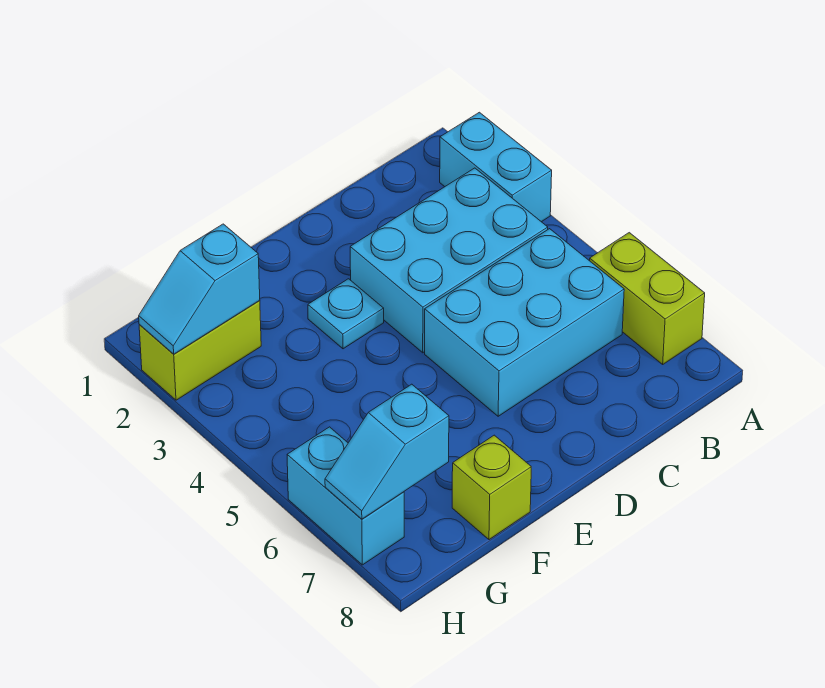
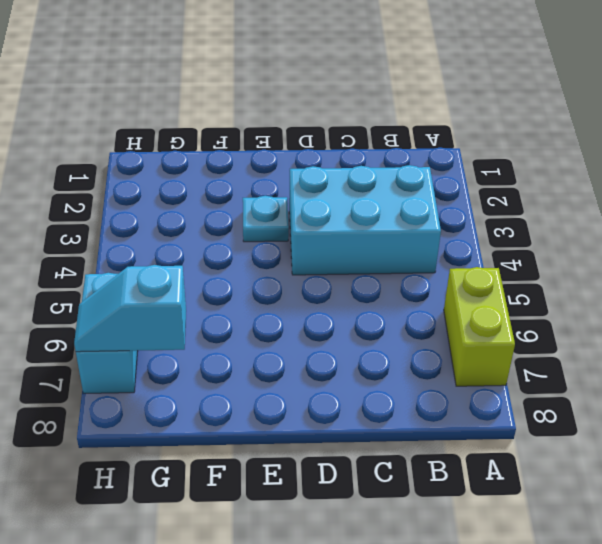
none -> cyan 1x2 brick [440,112,552,222]
none -> cyan 2x3 brick [425,229,624,416]

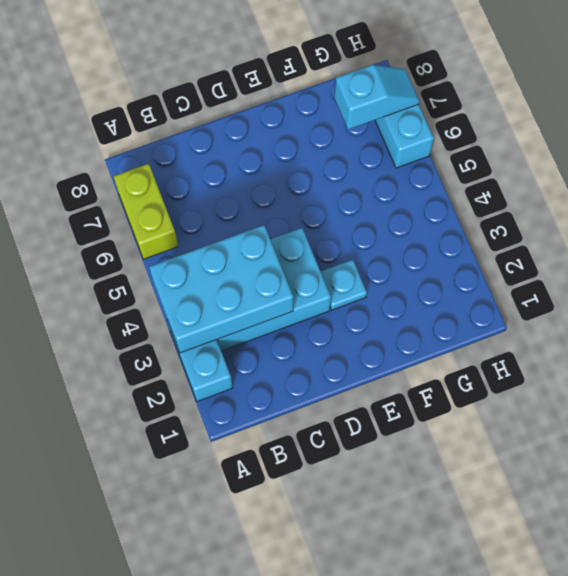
cyan 2x3 brick [149,225,294,353] -> cyan 2x3 brick moved to [425,229,624,416]
none -> lime 1x1 brick [452,435,531,540]
none -> lime 1x2 brick [139,301,261,400]

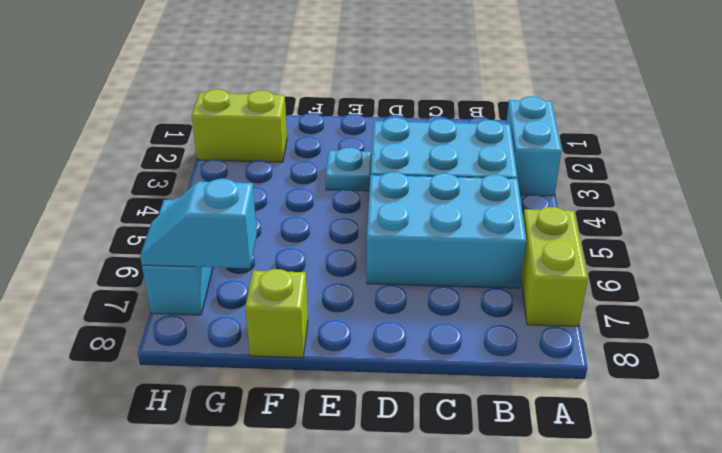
none -> cyan 1x2 slope [139,224,260,354]

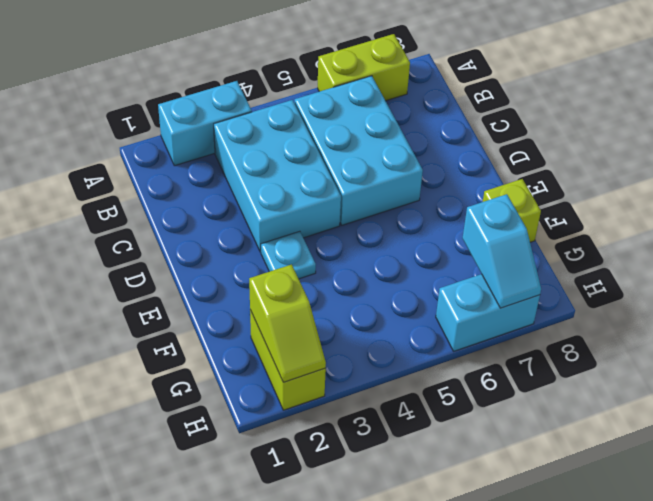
lime 1x2 slope [249,264,326,382] -> cyan 1x2 slope [139,224,260,354]

